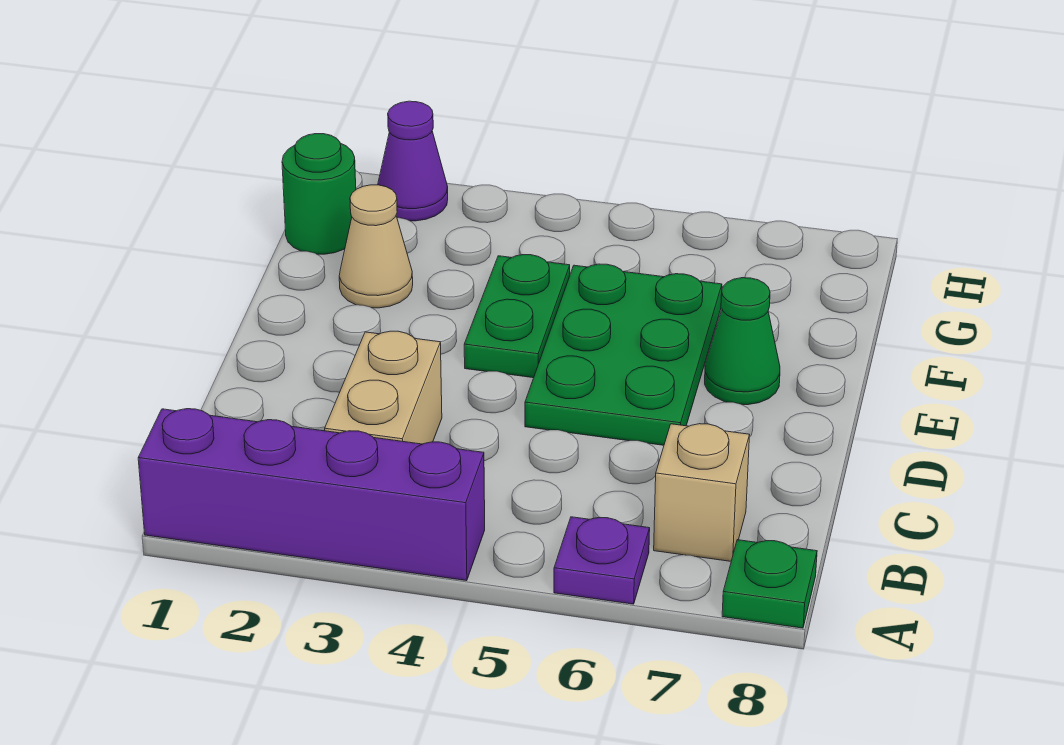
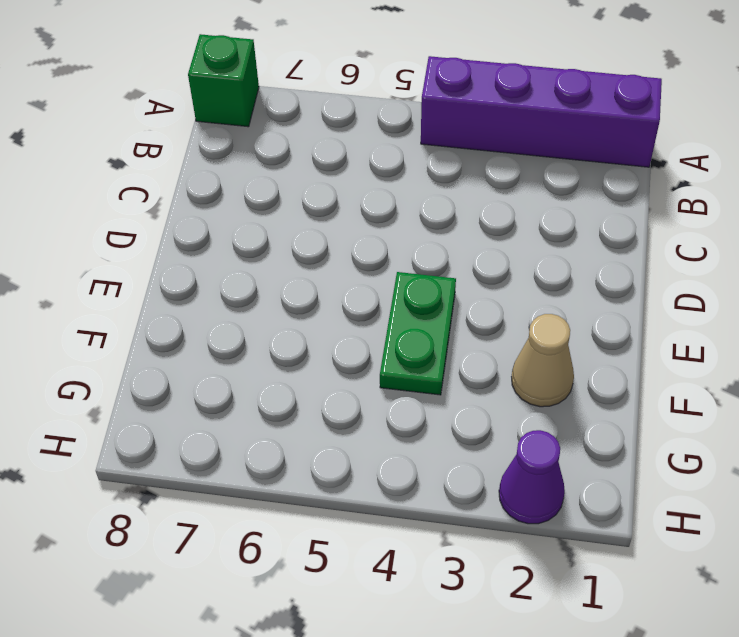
green 1x1 brick [188,34,259,127] -> green 1x1 plate [722,540,817,628]
none -> purple 1x1 plate [554,517,650,604]
none -> tan 1x2 brick [325,331,442,444]

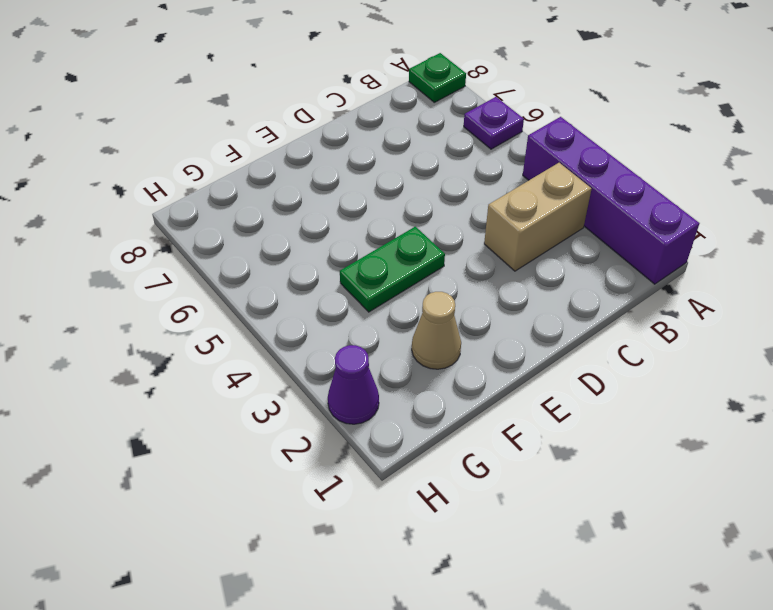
none -> tan 1x1 brick [654,424,749,561]
none -> green 2x3 plate [525,264,722,445]

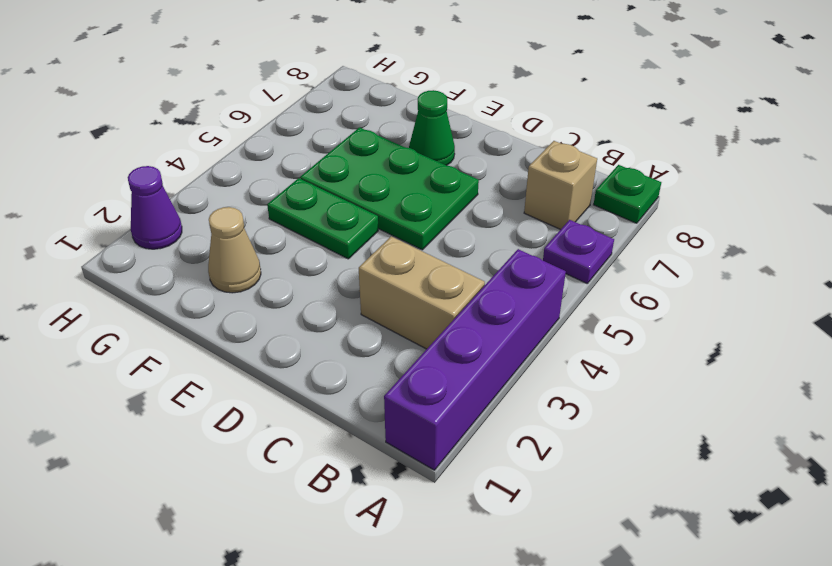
none -> green 1x1 round brick [282,134,356,254]

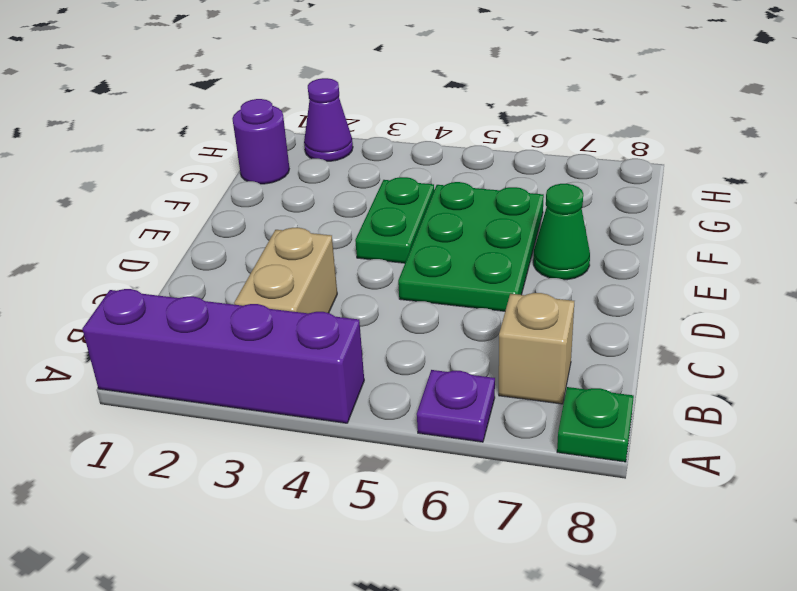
purple 1x1 round brick [232,99,289,184] -> green 1x1 round brick [282,134,356,254]
none -> tan 1x1 cone [339,185,413,308]

